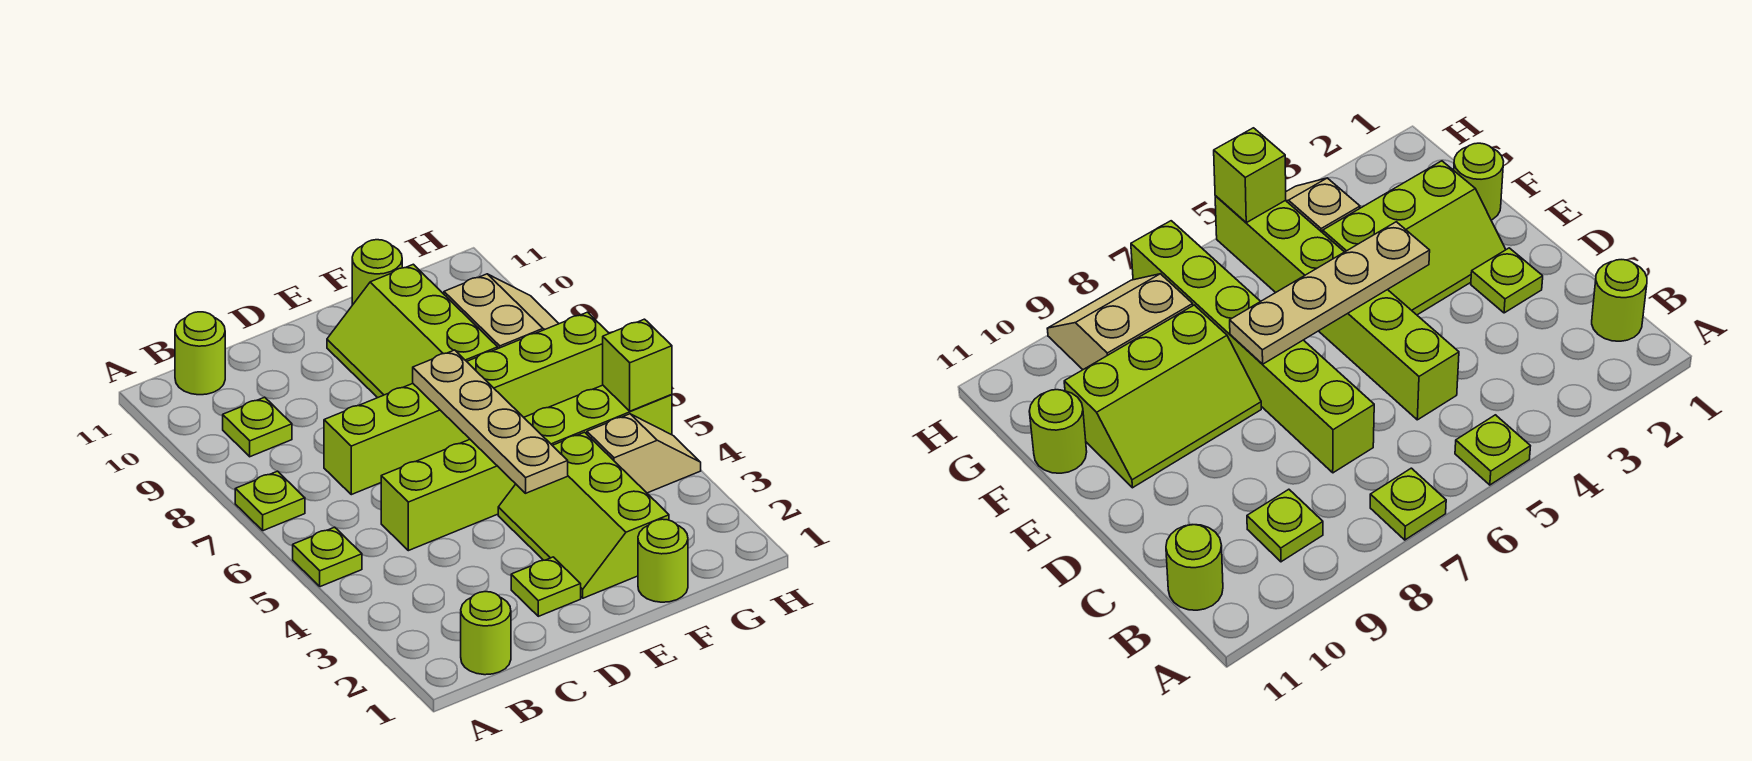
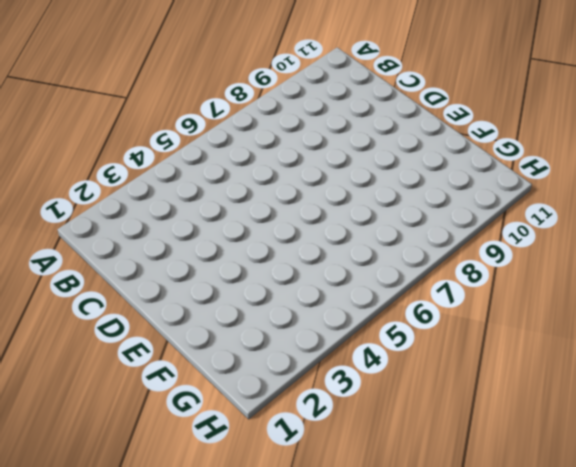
none -> lime 1x1 plate [293,527,362,587]
none -> lime 1x1 plate [235,471,305,531]
none -> lime 1x1 round brick [461,592,511,675]

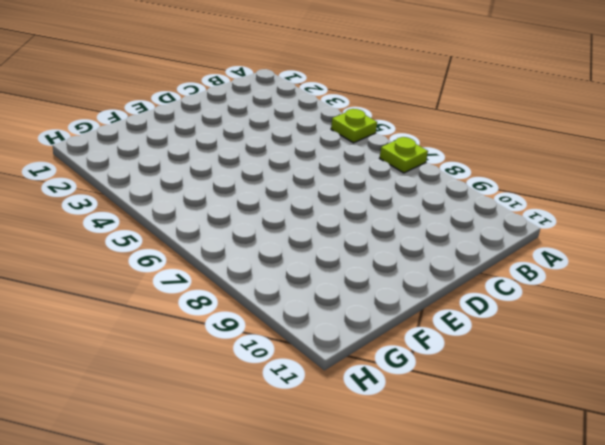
none -> lime 1x1 round brick [461,592,511,675]
none -> lime 1x1 plate [223,397,292,457]
none -> lime 1x1 round brick [175,312,225,395]

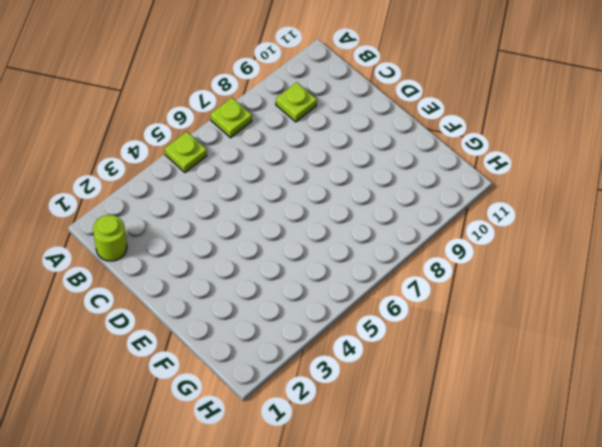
none -> lime 1x1 round brick [175,312,225,395]
none -> lime 1x6 brick [381,385,672,551]
none -> lime 1x6 brick [324,312,609,495]

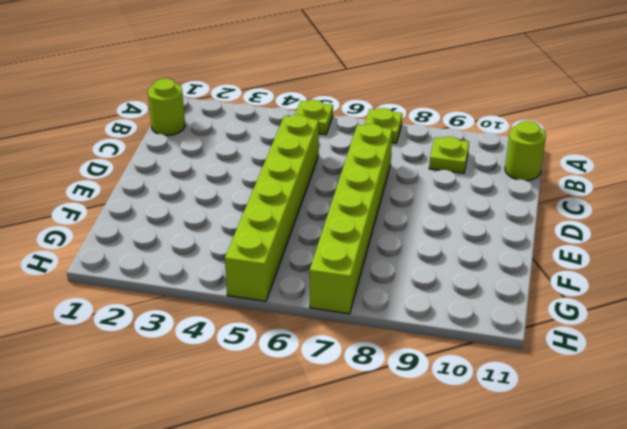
none -> lime 1x1 plate [511,557,581,616]
none -> lime 2x3 slope [498,432,669,598]
none -> lime 2x3 slope [327,264,498,398]

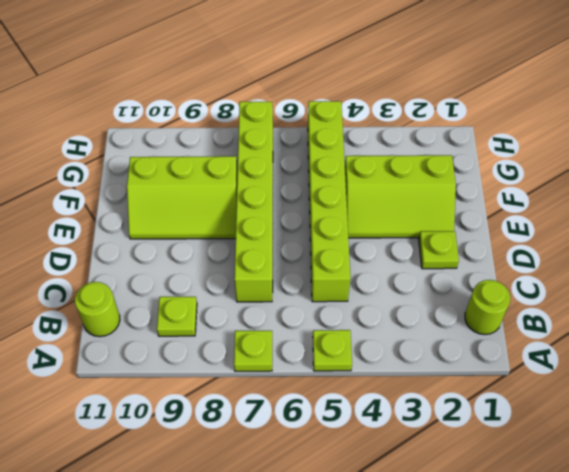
none -> lime 1x1 round brick [638,519,688,602]
none -> lime 1x1 round brick [352,240,402,305]
none -> tan 1x2 slope [587,414,701,493]

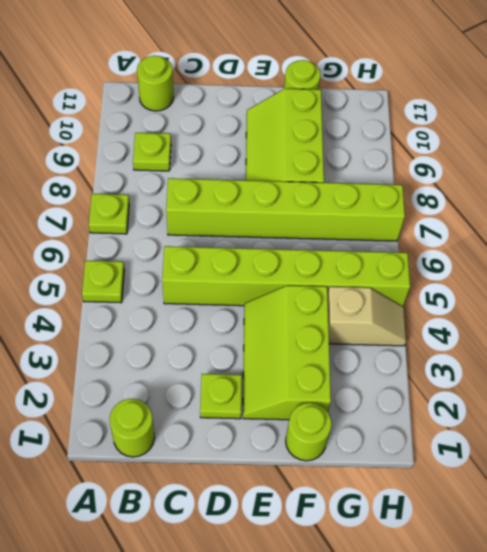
none -> tan 2x2 slope [444,274,559,348]
none -> tan 1x4 plate [413,350,568,493]
none -> lime 1x1 brick [603,319,672,411]

